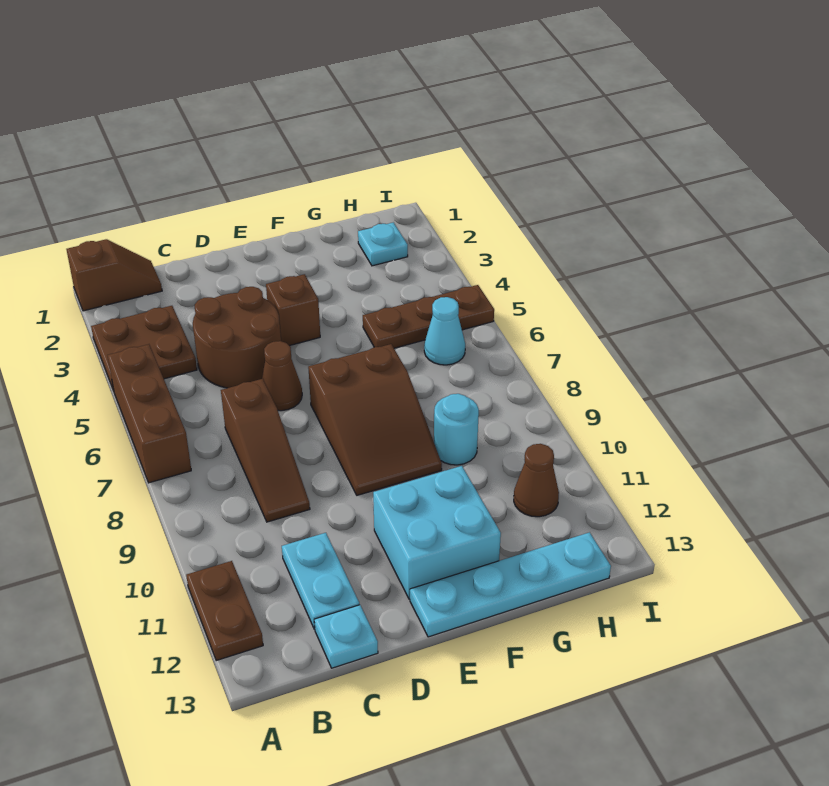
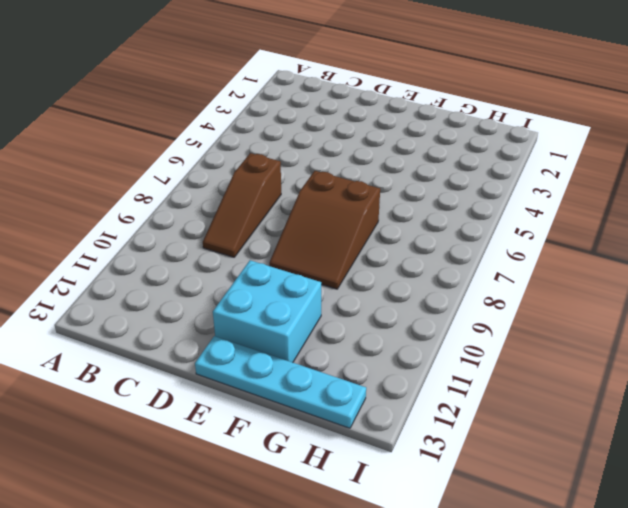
none -> brown 1x2 slope [66,239,162,311]
none -> brown 2x2 plate [91,306,197,391]
none -> brown 1x3 brick [107,344,191,483]

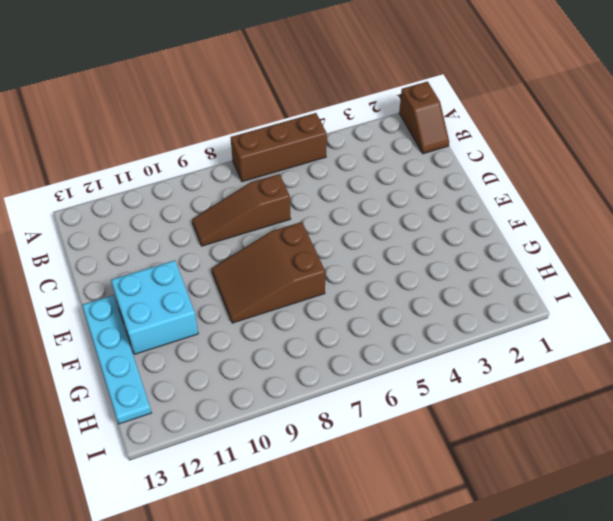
none -> brown 2x2 plate [91,306,197,391]
none -> brown 1x2 plate [186,561,263,661]
none -> brown 2x2 round brick [193,287,281,388]

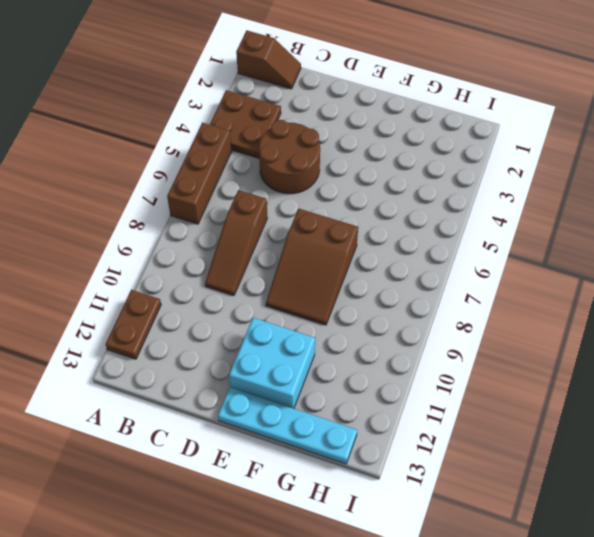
none -> cyan 1x2 plate [282,533,359,629]
none -> cyan 1x1 plate [314,605,378,668]
none -> brown 1x1 cone [262,341,302,411]

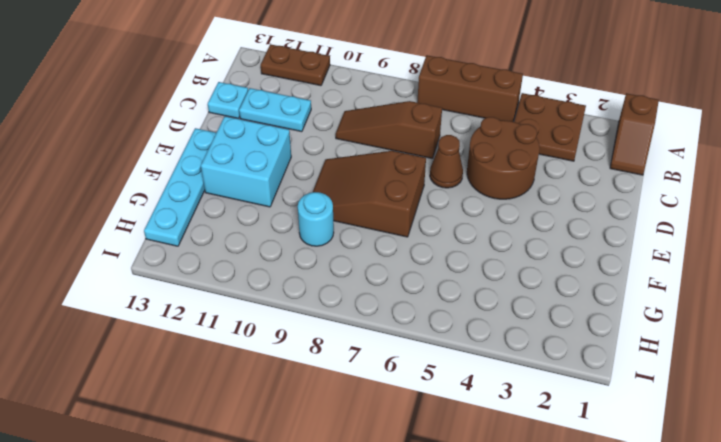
none -> brown 1x1 brick [266,274,320,346]
none -> brown 1x3 plate [363,285,494,348]
none -> cyan 1x1 plate [358,222,408,266]

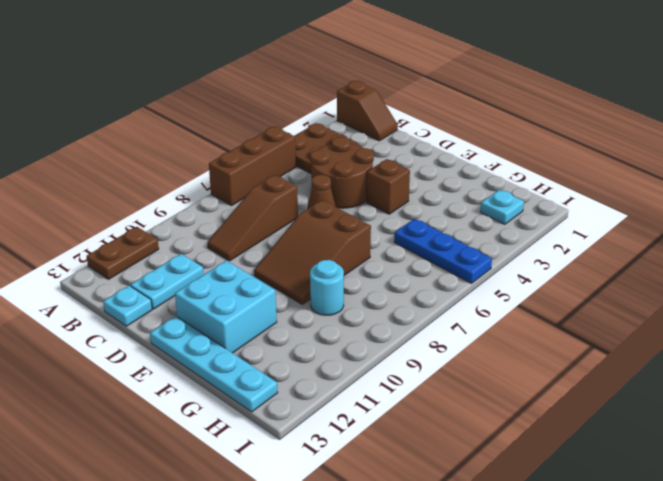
blue 1x3 plate [394,219,492,283] -> brown 1x3 plate [363,285,494,348]
none -> cyan 1x1 cone [424,297,465,365]
none -> brown 1x1 cone [514,444,559,517]

